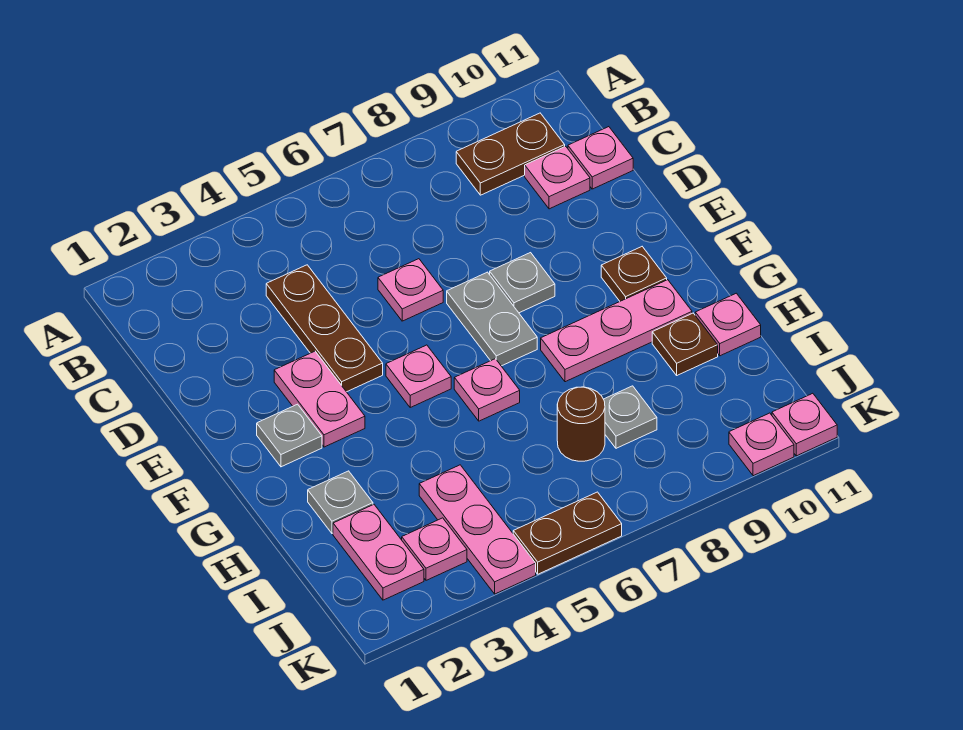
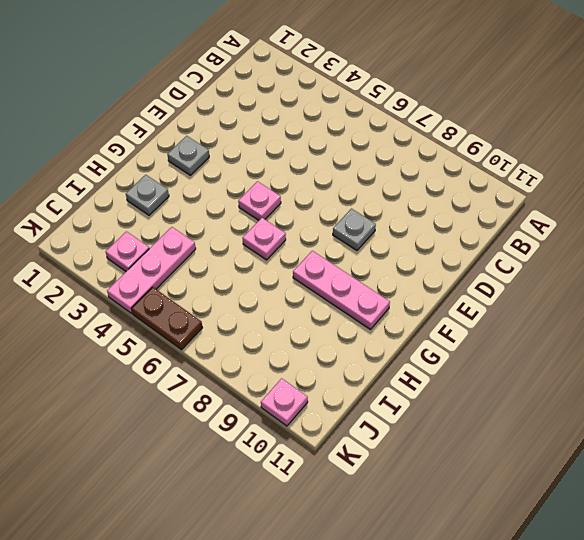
none -> brown 1x2 plate [456,113,565,195]
none -> brown 1x3 plate [266,265,383,392]
none -> pink 1x1 plate [525,146,590,209]

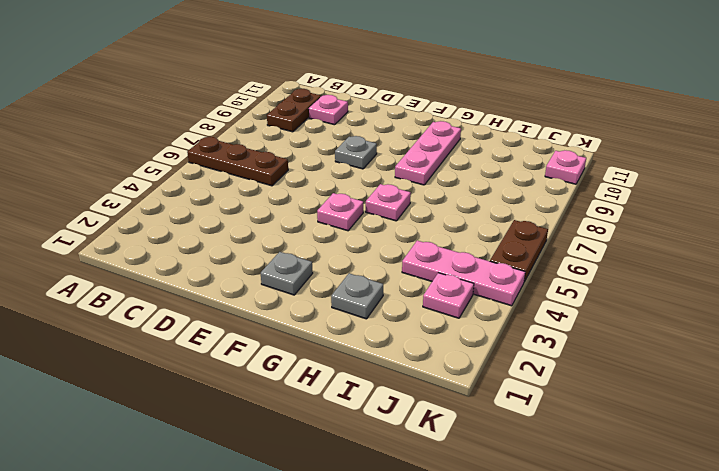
brown 1x3 plate [187,137,288,186] -> brown 1x3 plate moved to [266,265,383,392]
none -> pink 1x1 plate [568,127,633,189]
none -> pink 1x1 plate [378,259,443,321]
none -> pink 1x2 plate [274,351,365,447]

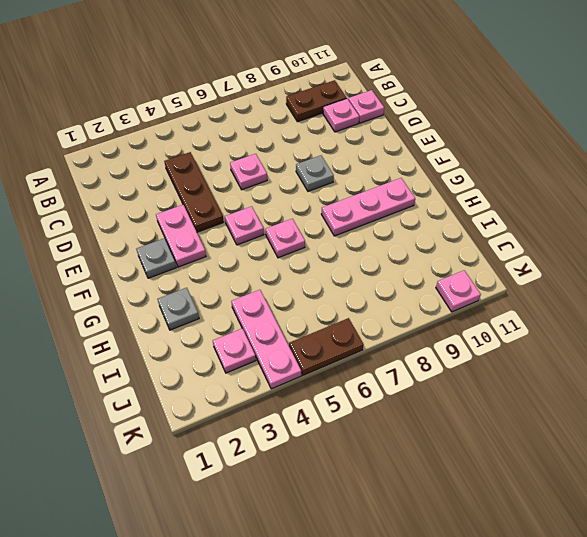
none -> grey 1x2 plate [447,272,537,366]
none -> brown 1x1 plate [601,247,667,301]
none -> brown 1x1 plate [652,313,718,375]

